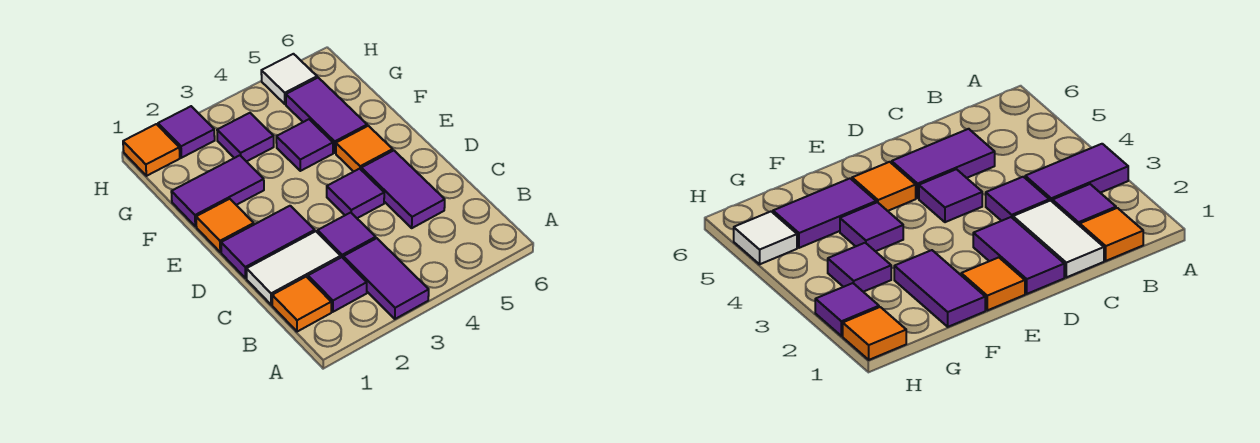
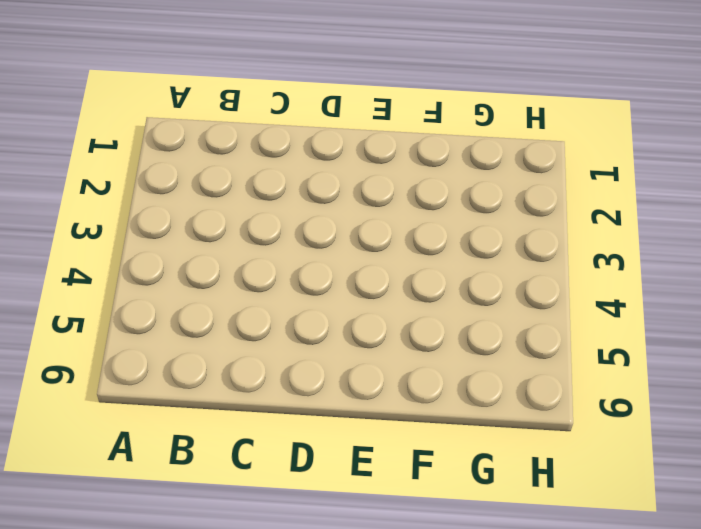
none -> purple 1x2 tile [343,238,429,319]
none -> orange 1x1 tile [272,277,331,332]
none -> purple 1x1 tile [308,257,367,312]

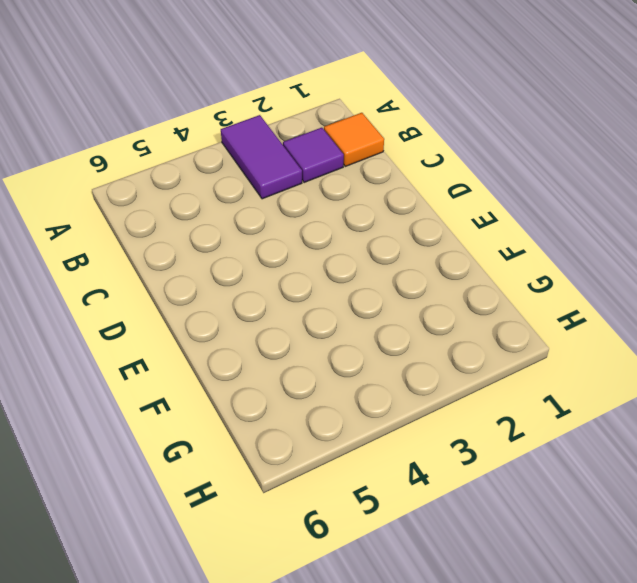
none -> white 1x2 tile [247,231,341,305]
none -> purple 1x1 tile [318,212,376,258]
none -> purple 1x2 tile [361,151,445,228]

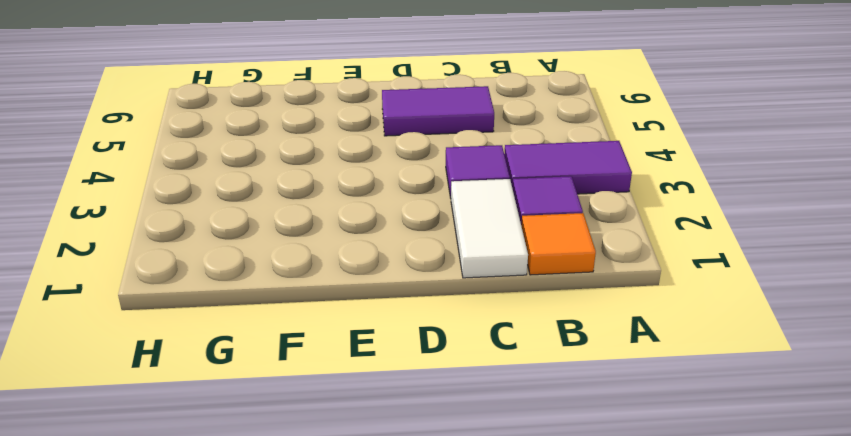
none -> purple 1x2 tile [221,206,315,278]
none -> purple 1x1 tile [327,169,384,218]
none -> orange 1x1 tile [196,199,254,252]

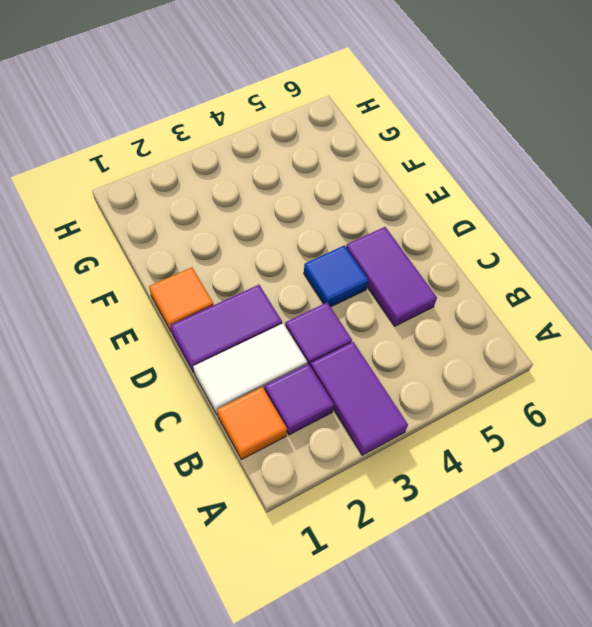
blue 1x1 tile [304,245,369,307] -> purple 1x1 tile [327,169,384,218]
none -> orange 1x1 tile [336,126,393,172]
none -> purple 1x2 tile [171,155,264,226]
none -> purple 1x1 tile [276,119,333,171]

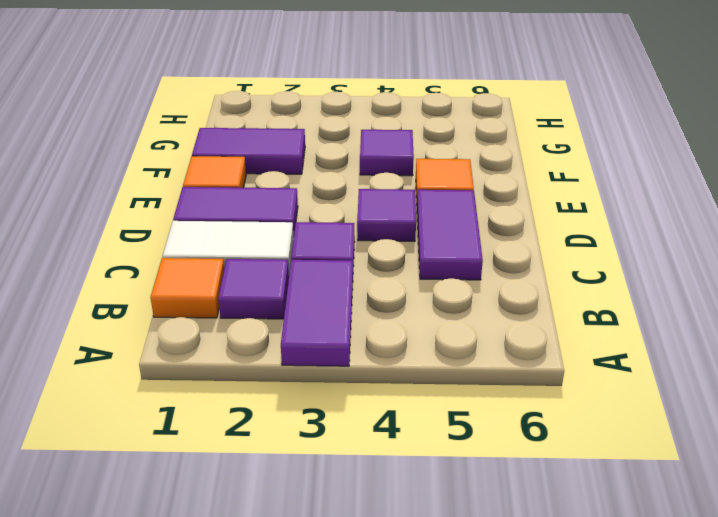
none -> purple 1x2 tile [286,78,367,153]
none -> purple 1x1 tile [217,113,274,162]
none -> orange 1x1 tile [123,124,180,176]

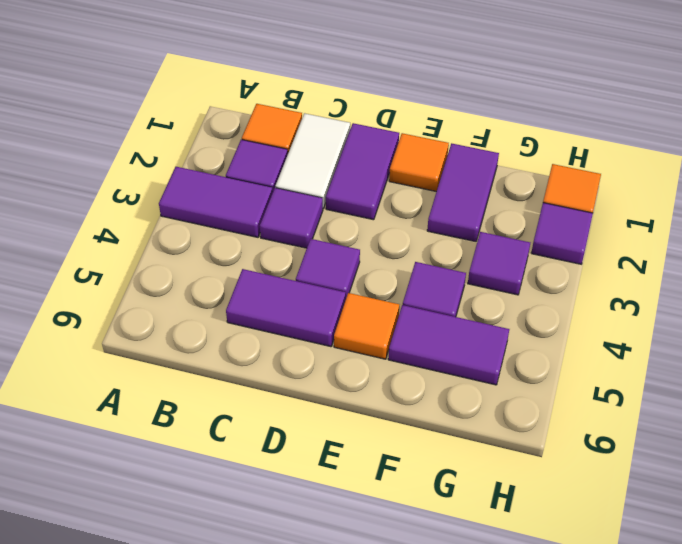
none -> white 1x1 tile [261,54,317,104]

